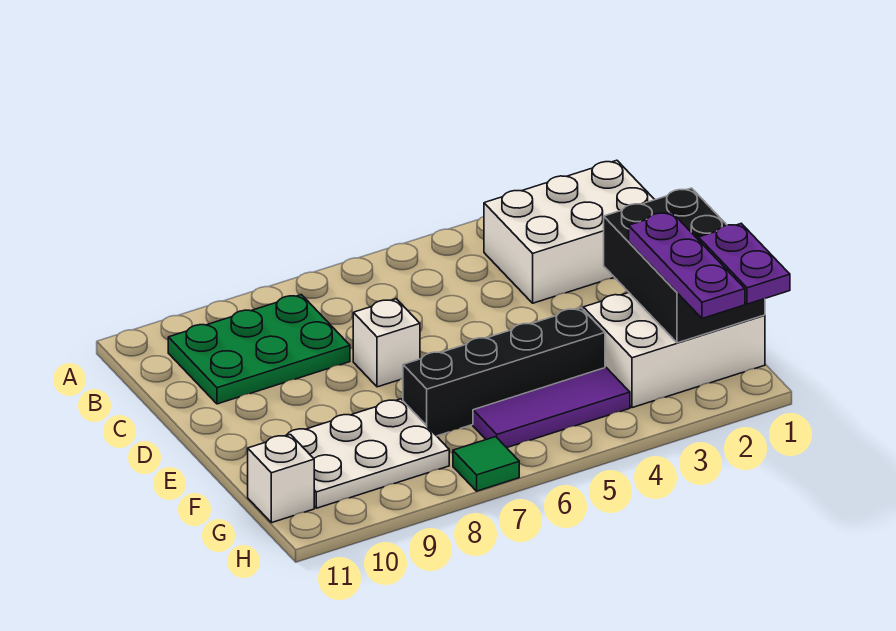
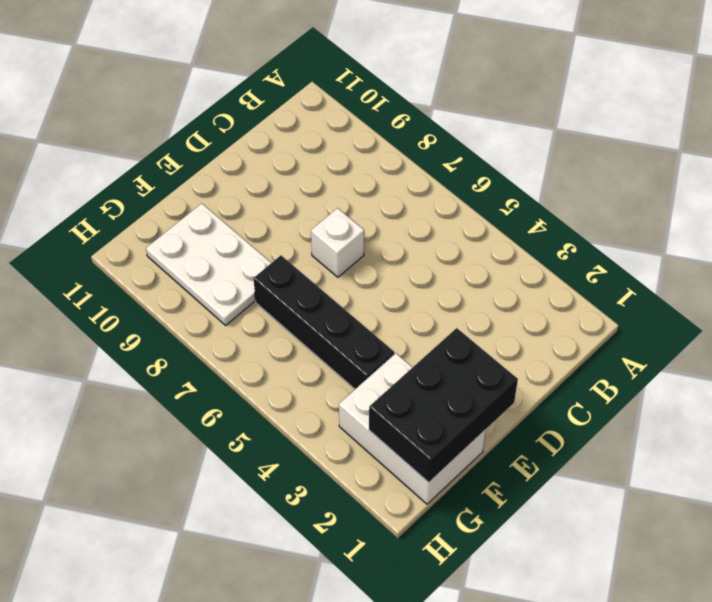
none -> white 2x3 brick [484,160,655,303]
none -> green 2x3 plate [168,295,350,404]
none -> purple 1x3 tile [473,368,630,448]

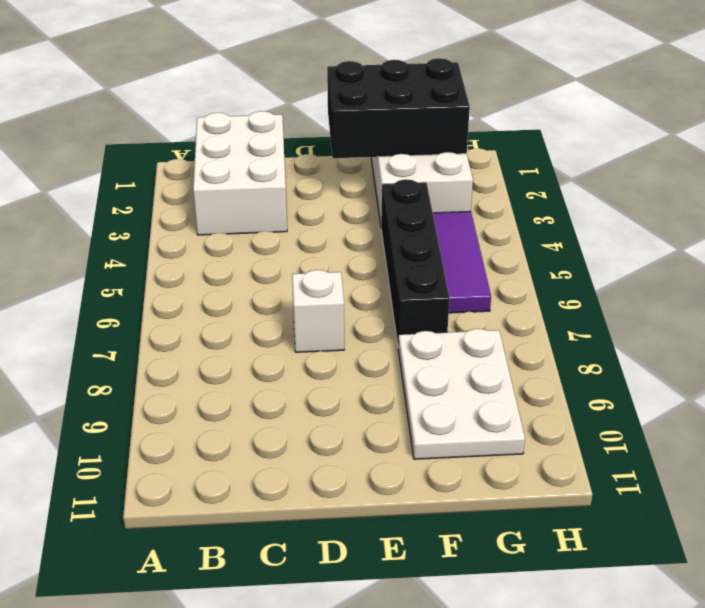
none -> green 2x3 plate [168,295,350,404]
none -> white 1x1 brick [248,435,314,523]
none -> green 1x1 tile [453,437,519,491]

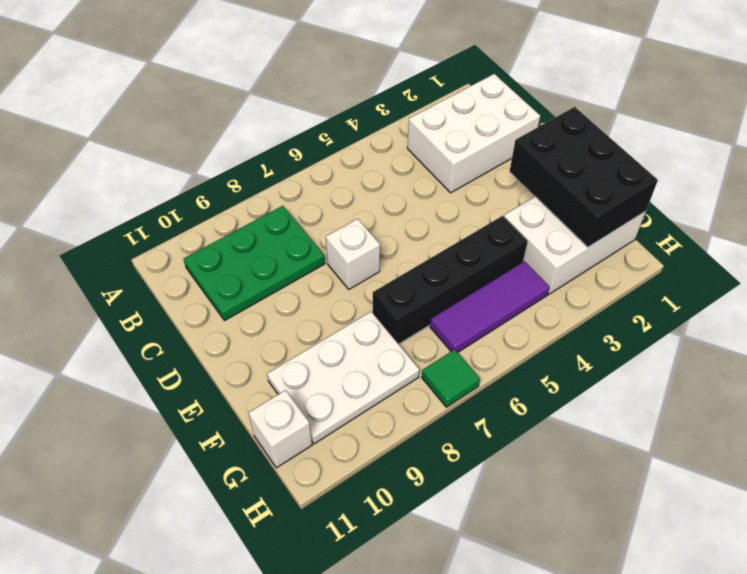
none -> purple 1x3 plate [629,212,745,318]
none -> purple 1x2 plate [698,223,790,304]

